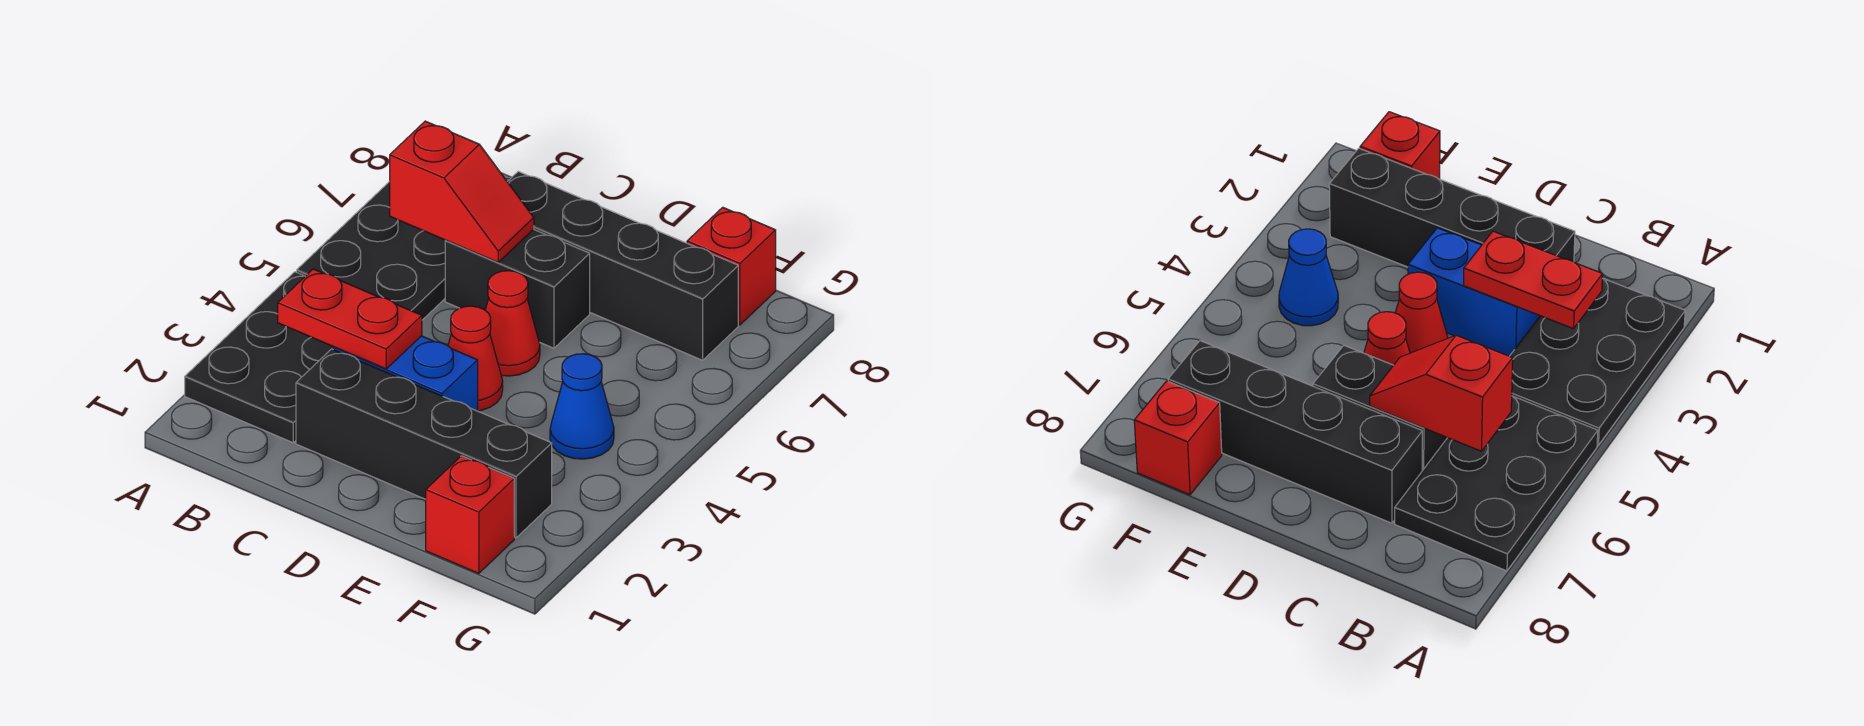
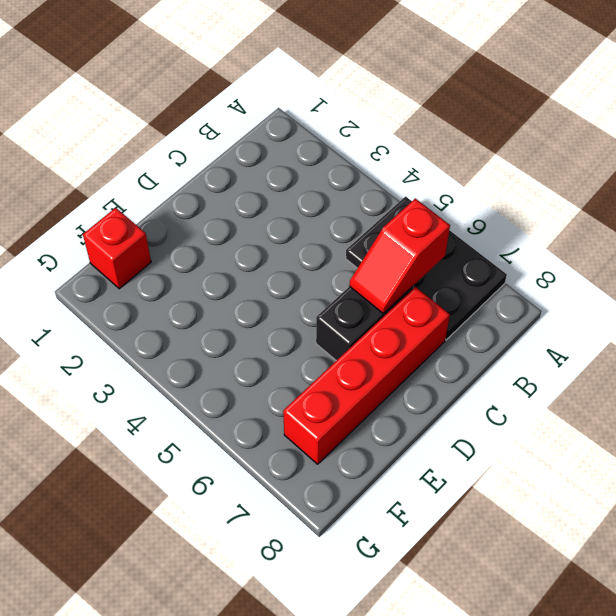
red 1x4 brick [283,287,450,464] -> black 1x4 brick [507,171,738,360]
none -> black 2x3 plate [185,272,333,443]
none -> black 1x4 brick [296,349,552,538]
none -> blue 1x2 brick [333,336,478,411]

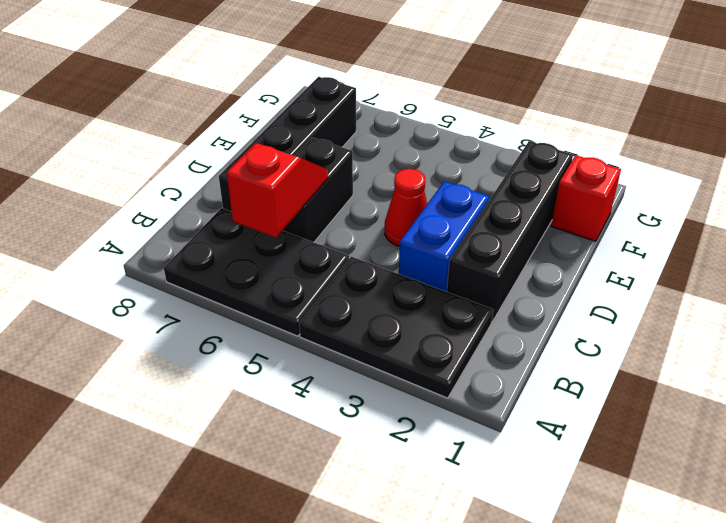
none -> red 1x1 cone [486,271,540,376]
none -> blue 1x1 cone [550,354,614,459]
none -> red 1x1 brick [687,207,776,325]

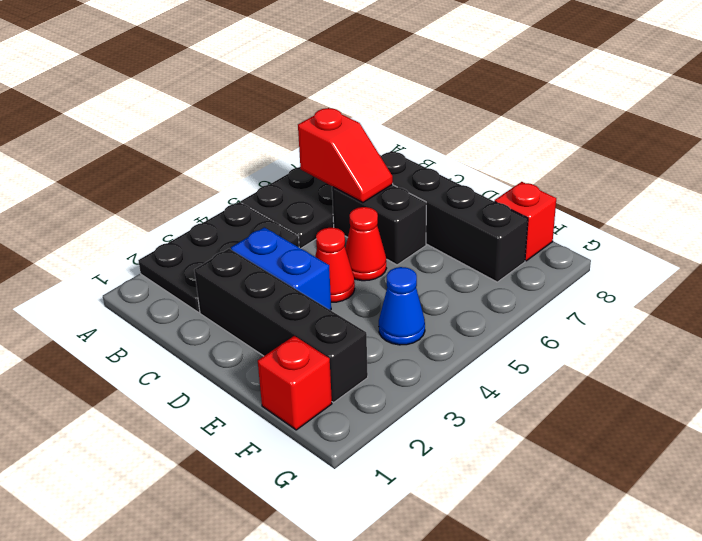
none -> red 1x2 plate [278,269,422,369]

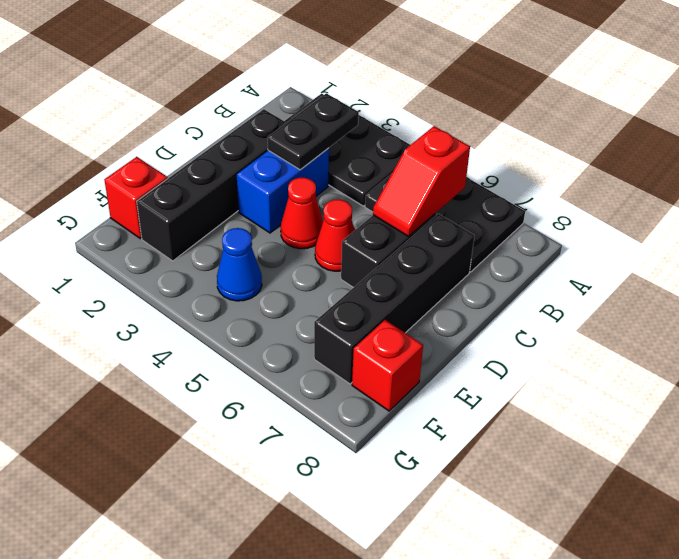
black 1x2 plate [267,93,359,170] -> red 1x2 plate [278,269,422,369]

